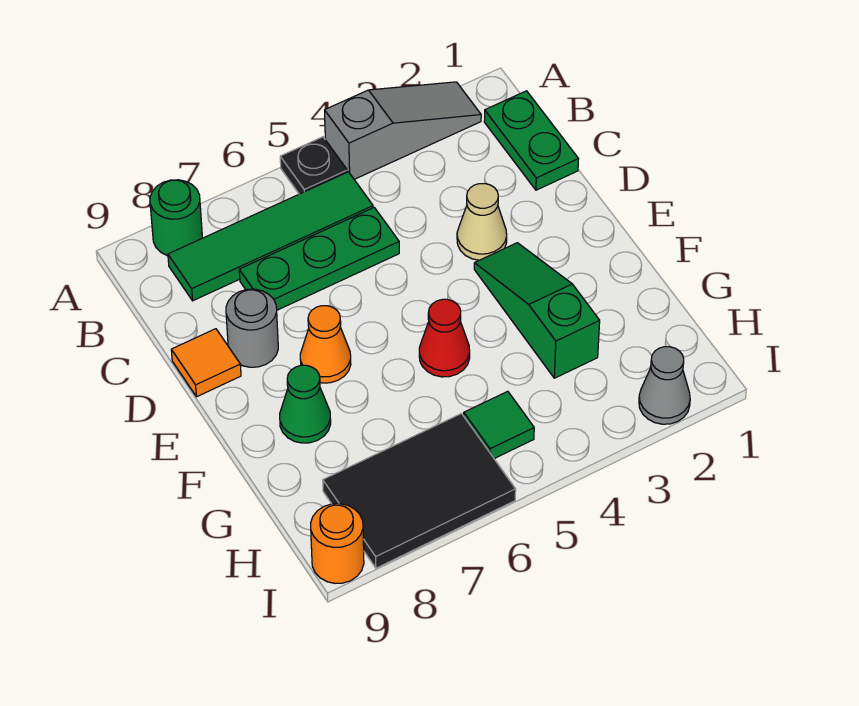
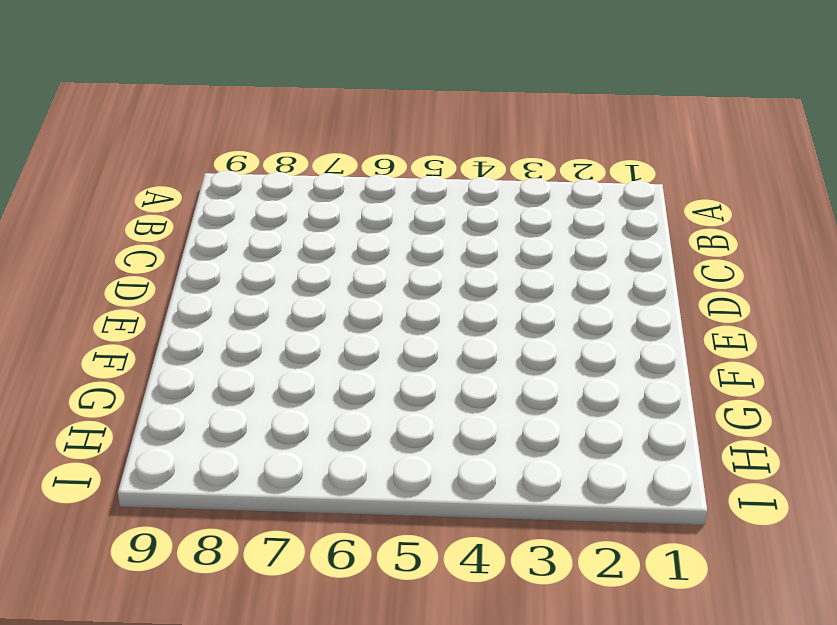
none -> grey 1x3 slope [325,82,481,179]
none -> black 1x1 plate [280,137,347,194]
none -> green 1x1 round brick [150,180,202,256]

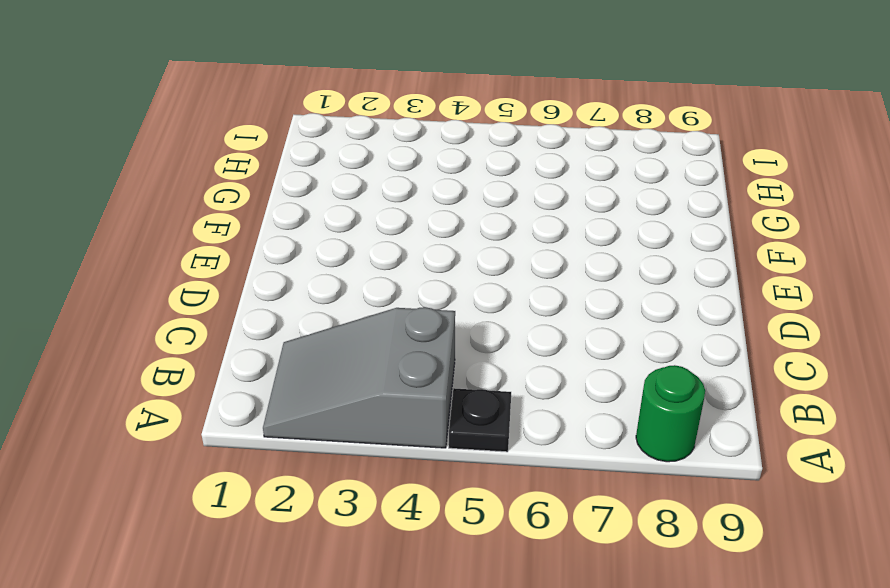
grey 2x3 slope [263,307,455,448] -> grey 1x3 slope [325,82,481,179]
none -> green 1x2 plate [484,91,578,190]
none -> green 1x4 tile [168,172,373,301]
none -> green 1x3 plate [239,208,399,310]

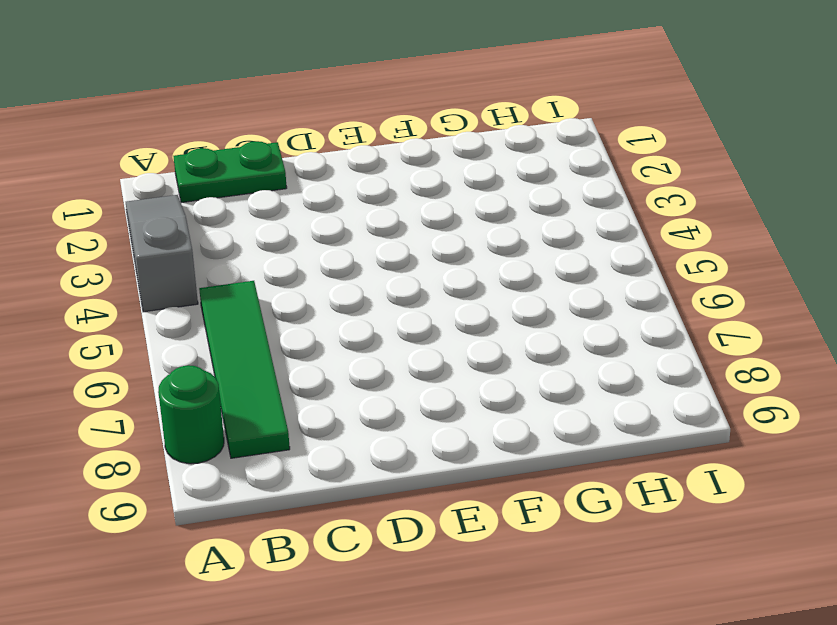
none -> black 1x1 plate [280,137,347,194]
none -> green 1x3 plate [239,208,399,310]
none -> tan 1x1 cone [457,184,507,260]

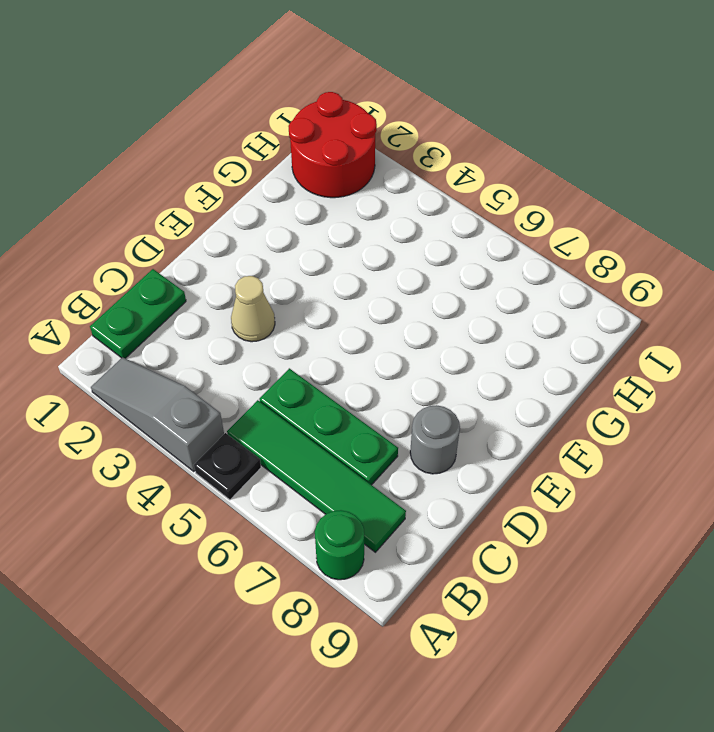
red 2x2 round brick [288,92,377,198] -> grey 1x1 cone [639,347,690,424]
none -> orange 1x1 tile [171,329,241,397]
none -> green 1x3 slope [474,243,600,378]
none -> orange 1x1 cone [300,306,351,383]

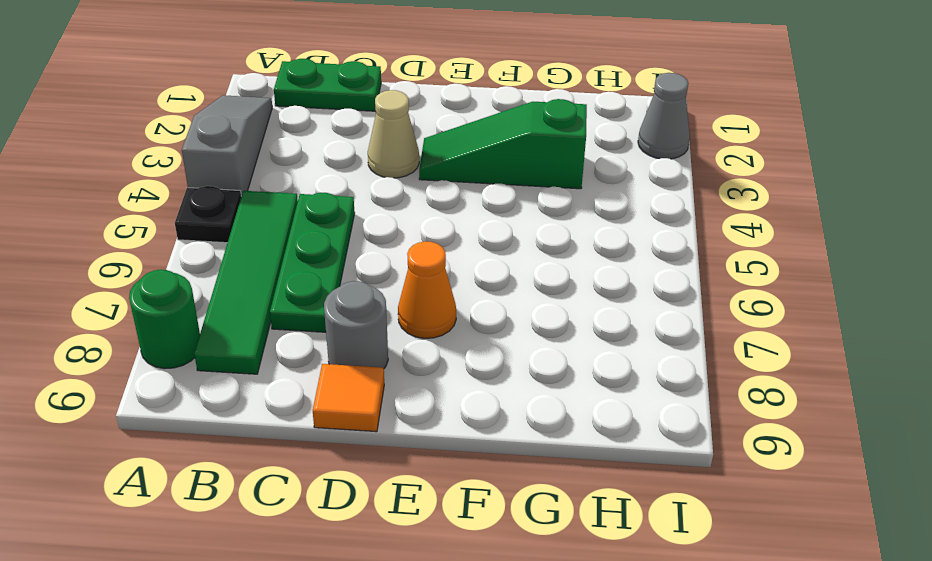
none -> red 1x1 cone [419,299,470,377]
none -> green 1x1 cone [280,365,331,443]
none -> green 1x1 tile [464,391,534,459]

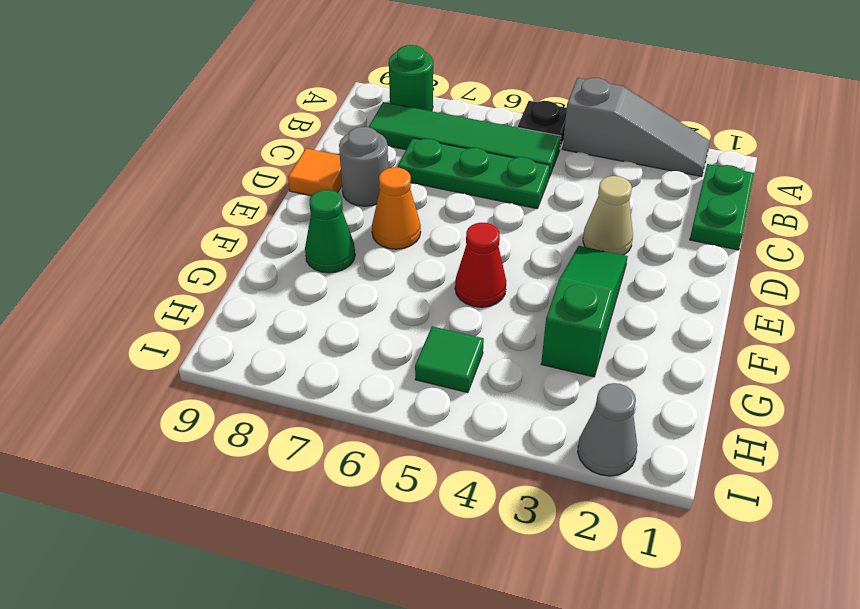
none -> black 2x3 tile [323,414,516,568]
none -> orange 1x1 round brick [311,504,364,583]

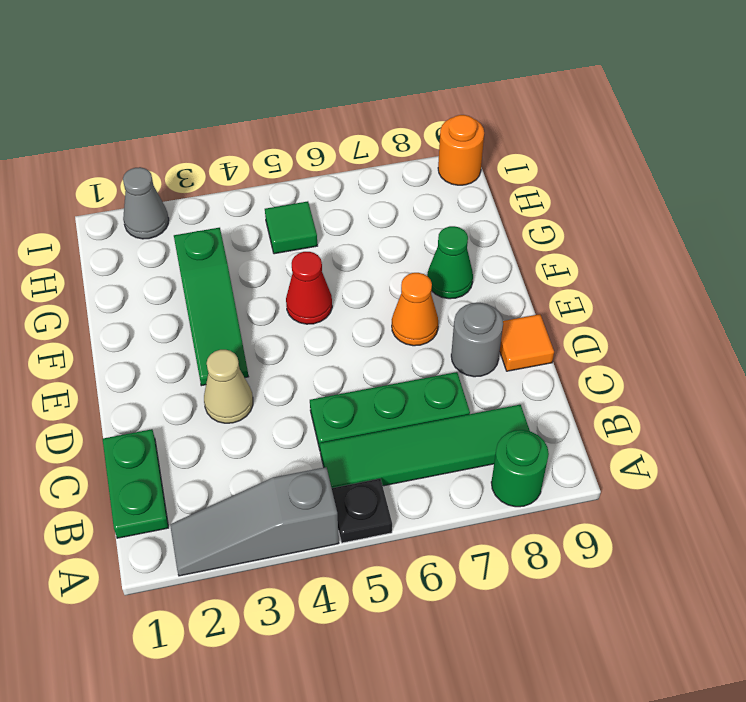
none -> black 2x3 tile [323,414,516,568]

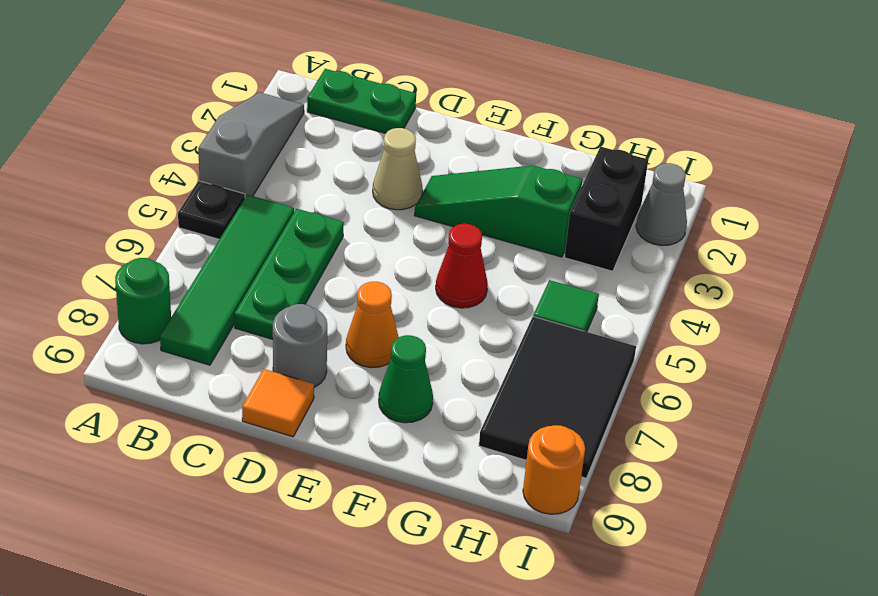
black 1x2 brick [564,147,648,271] -> none

